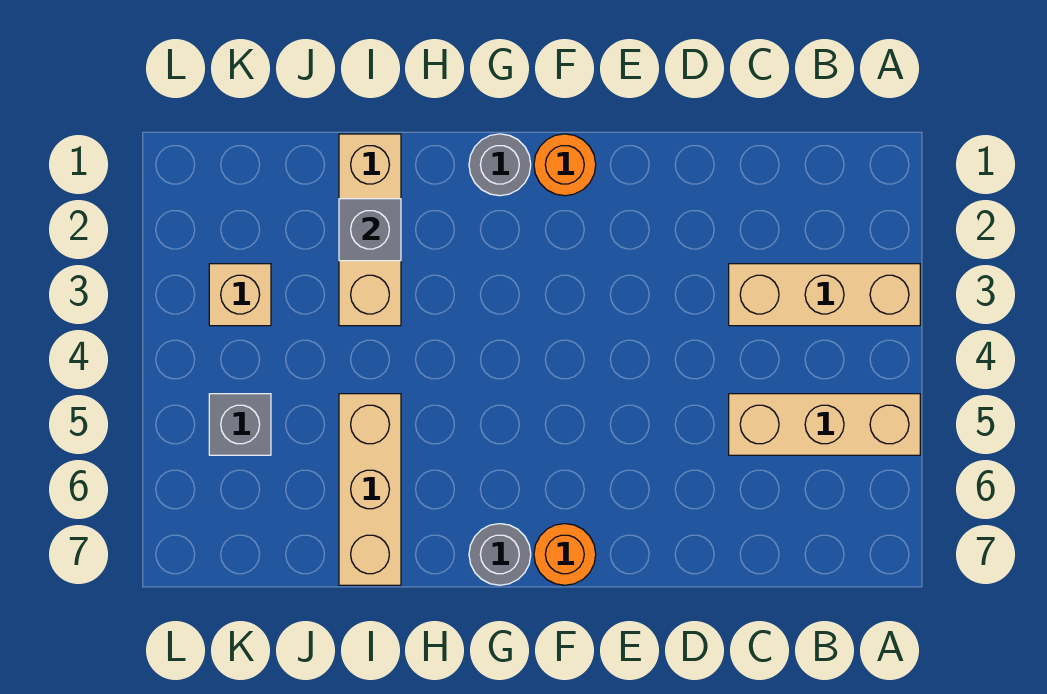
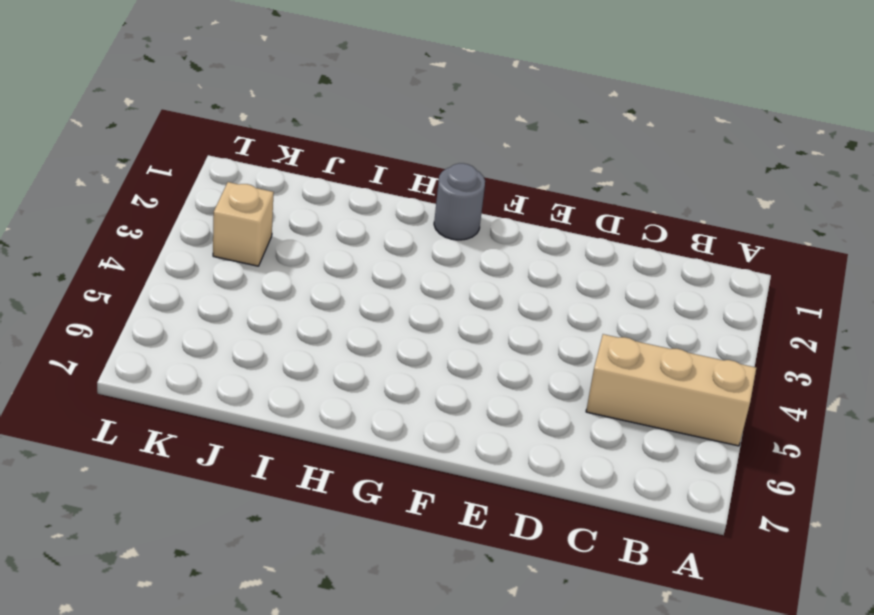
none -> tan 1x3 brick [729,264,920,326]
none -> orange 1x1 round brick [534,134,596,196]

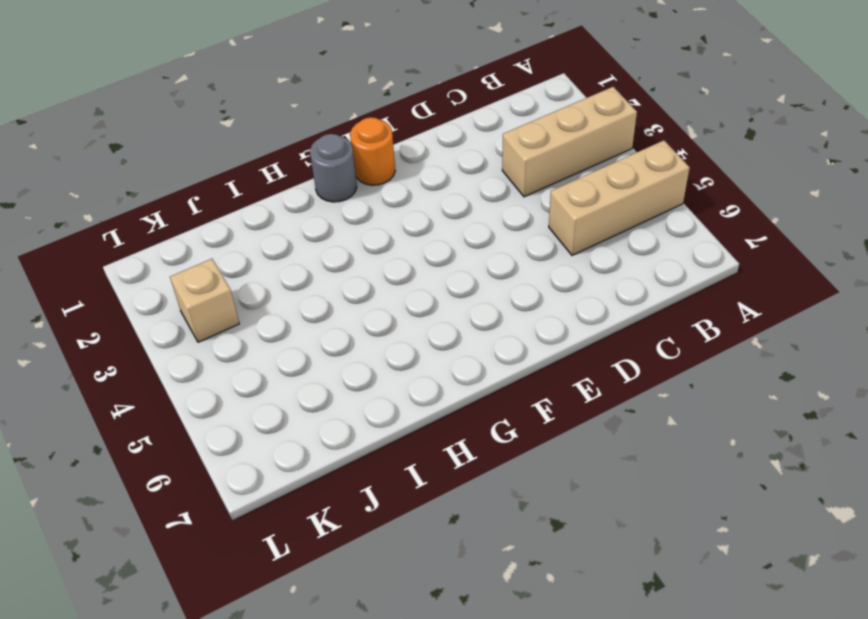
none -> orange 1x1 round brick [534,524,596,585]
none -> grey 1x1 round brick [469,524,531,585]

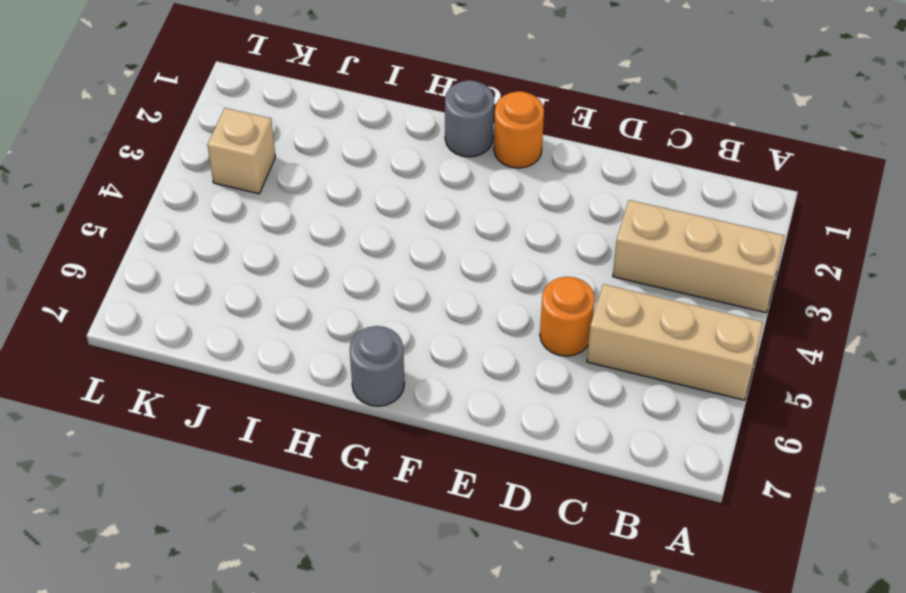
orange 1x1 round brick [540,277,595,356] -> orange 1x1 round brick moved to [534,524,596,585]
none -> tan 1x3 brick [339,134,401,326]
none -> tan 1x3 brick [339,394,401,585]

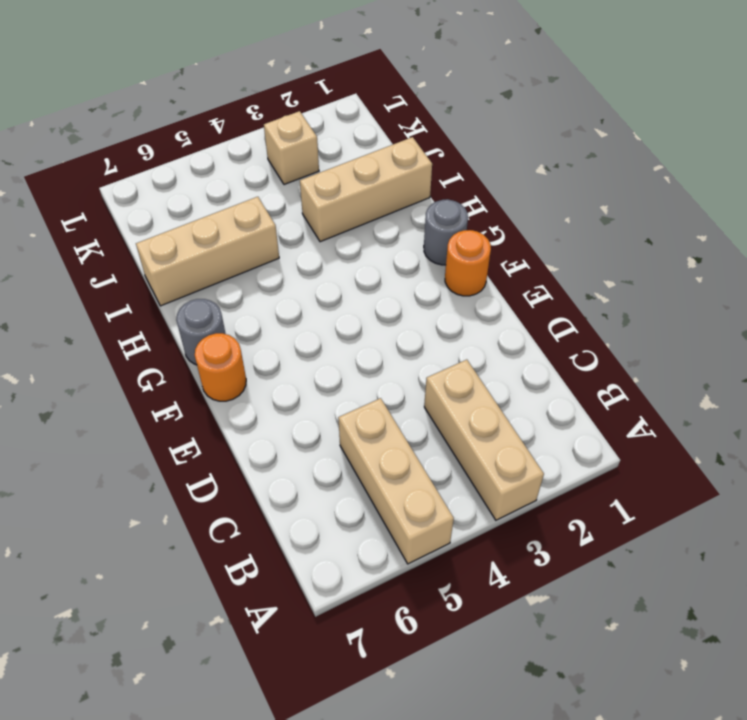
none -> grey 1x1 brick [209,394,271,455]
none -> grey 1x1 brick [339,199,401,261]

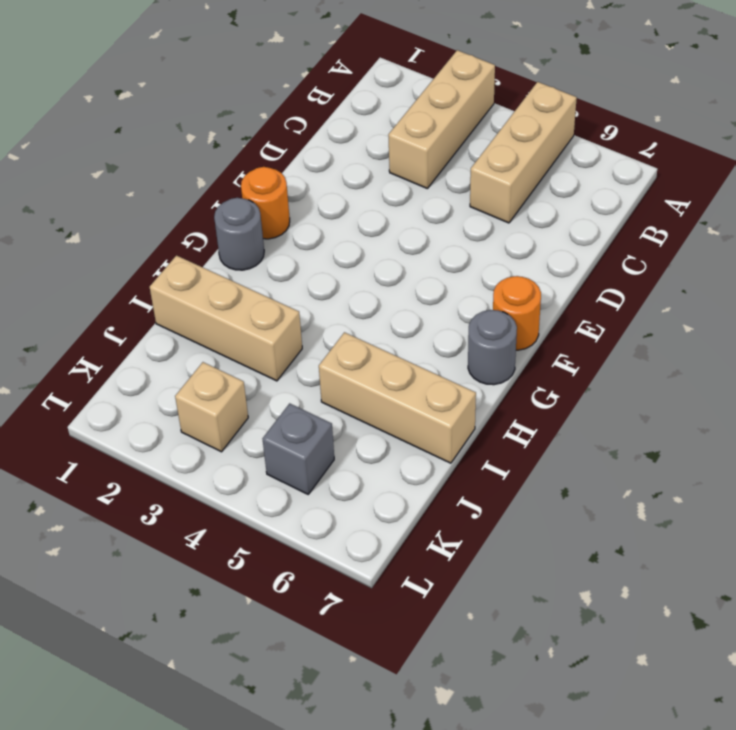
none -> grey 1x1 brick [339,199,401,261]

